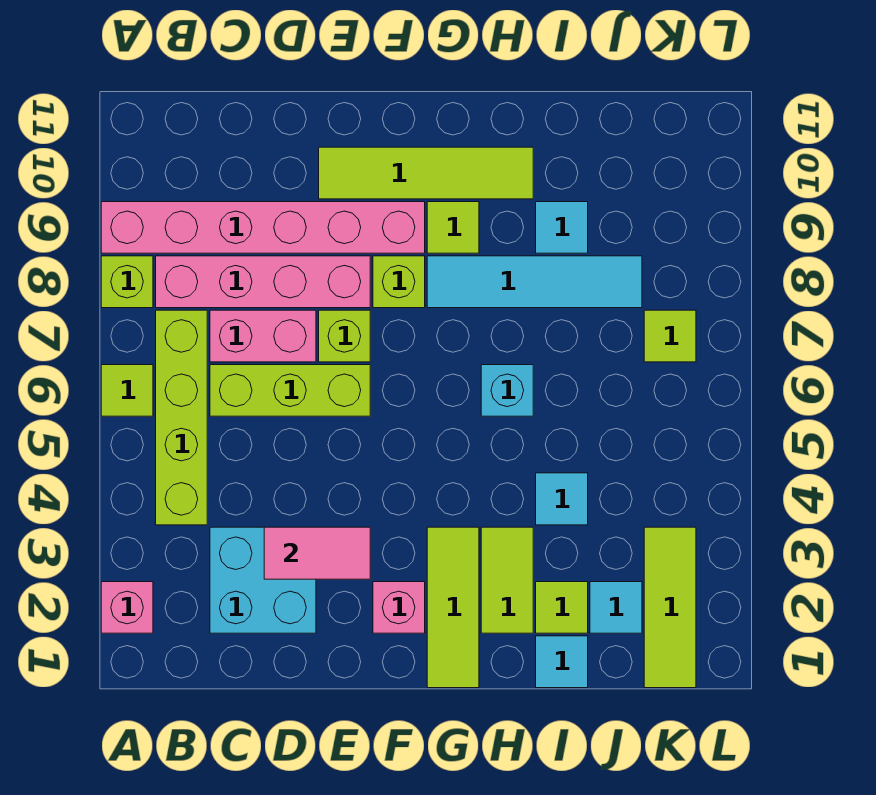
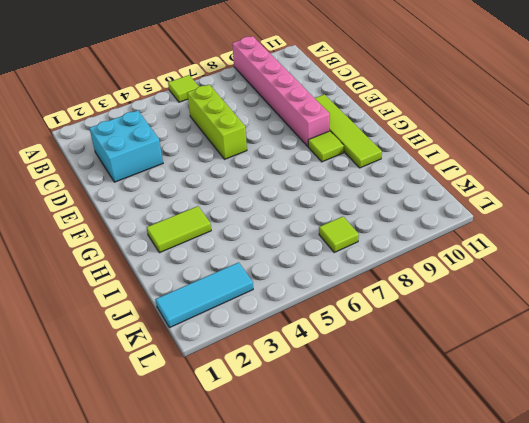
cyan 1x3 tile [155,262,253,328] -> lime 1x3 tile [644,527,696,688]
none -> pink 1x1 brick [101,582,153,633]
none -> lime 1x1 brick [101,256,153,308]
none -> lime 1x4 brick [156,310,207,525]

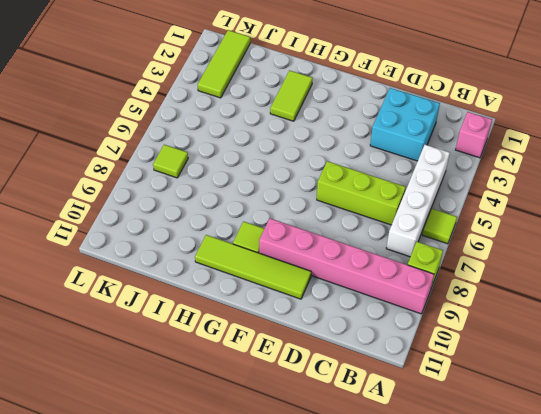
white 1x4 brick [386,145,450,257] -> lime 1x4 brick [156,310,207,525]
none -> pink 1x4 brick [156,256,370,308]
none -> pink 1x2 brick [210,310,316,362]
none -> lime 1x1 brick [319,310,370,362]

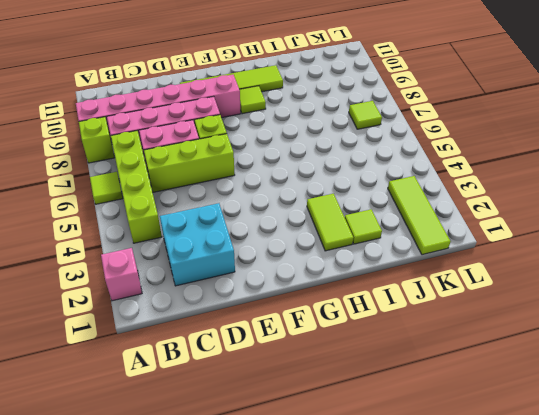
none -> pink 1x1 brick [373,582,425,633]
none -> lime 1x1 brick [373,256,425,308]
none -> lime 1x3 tile [427,527,479,688]

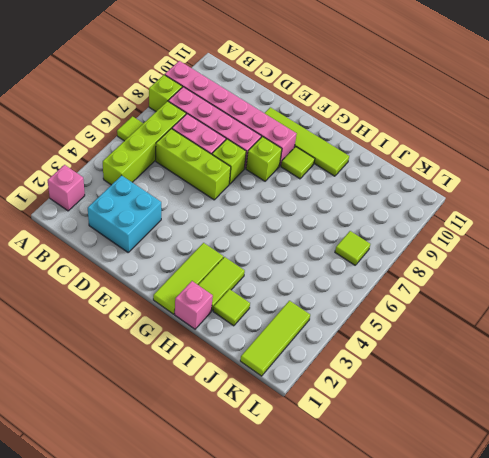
pink 1x1 brick [175,281,213,329] -> pink 1x1 brick moved to [373,582,425,633]
none -> cyan 1x4 tile [427,256,642,308]
none -> cyan 1x1 brick [481,365,533,416]
none -> cyan 1x1 tile [536,636,588,688]

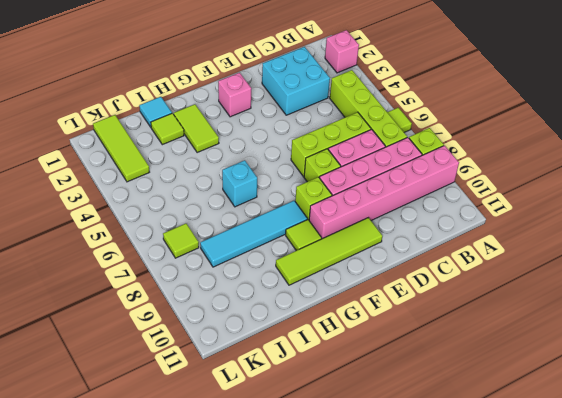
none -> lime 1x3 tile [427,527,479,688]
none -> cyan 1x1 tile [536,473,588,525]
none -> cyan 1x1 tile [536,202,588,253]

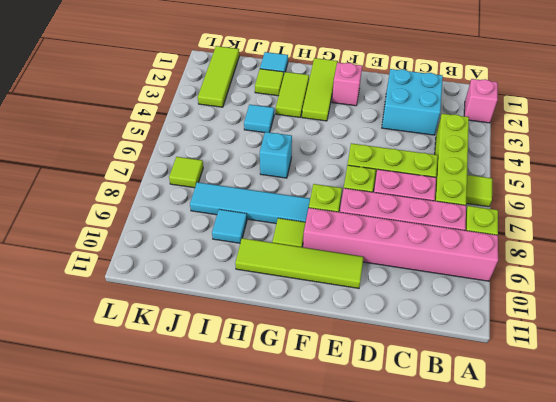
none -> cyan 1x1 tile [590,582,642,633]
none -> pink 1x2 tile [264,527,370,579]

